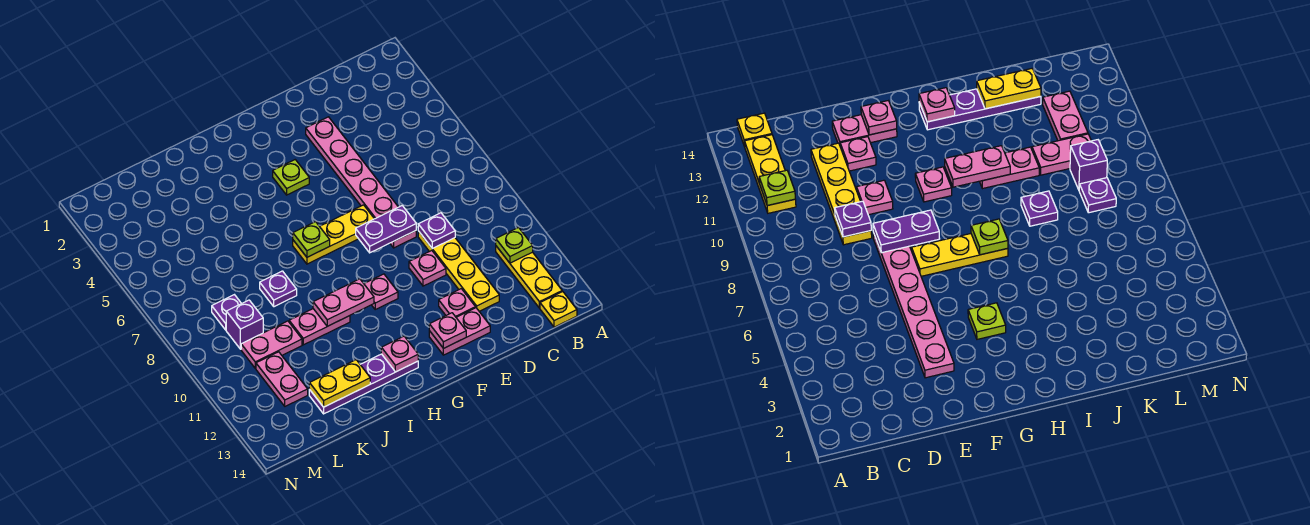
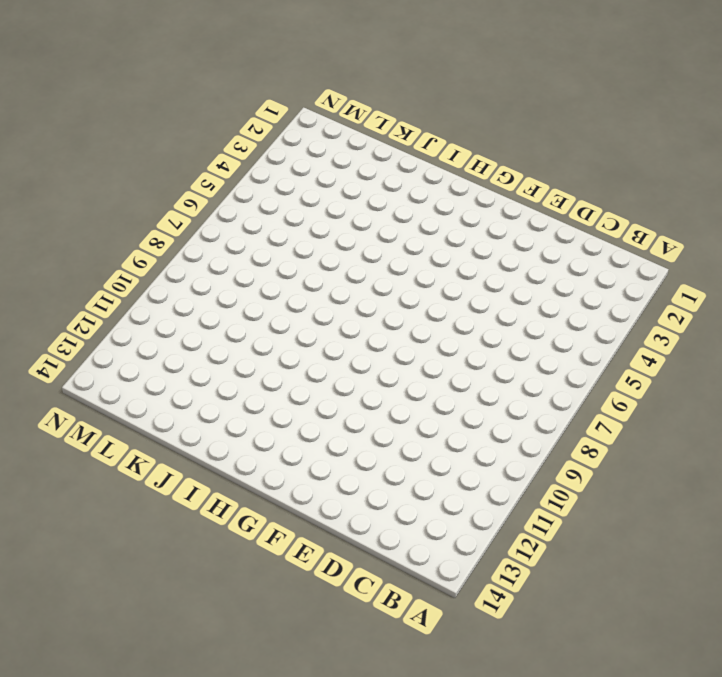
none -> yellow 1x3 plate [496,246,562,308]
none -> yellow 1x1 plate [540,291,577,327]
none -> yellow 1x4 plate [418,231,499,311]

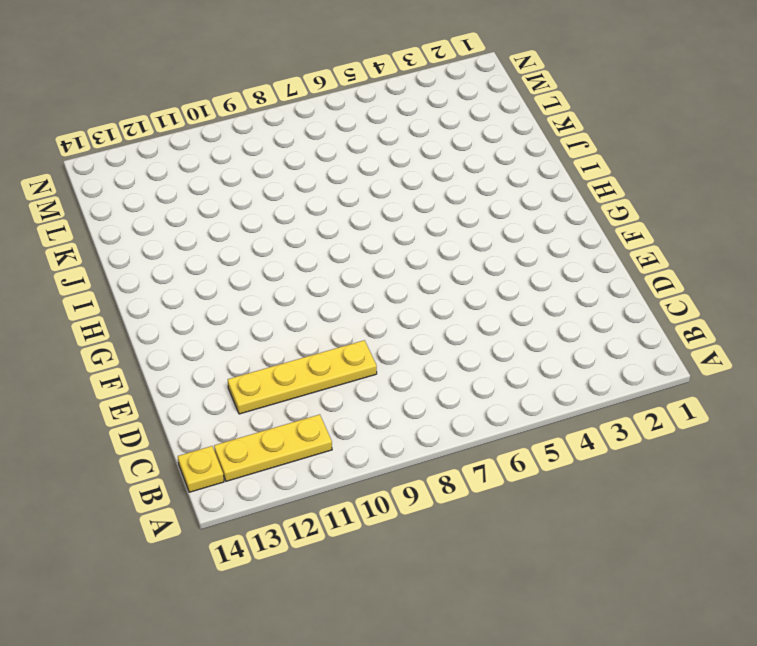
none -> pink 1x6 plate [306,117,416,248]
none -> pink 1x1 plate [409,251,446,286]
none -> pink 1x1 plate [439,289,476,317]

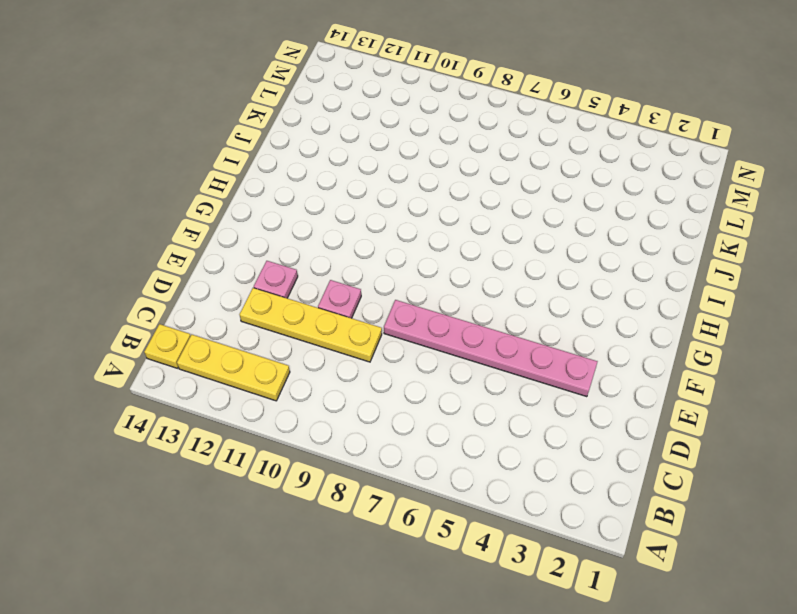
none -> pink 1x2 plate [429,308,490,355]
none -> yellow 1x3 plate [293,205,374,264]
none -> lime 1x1 plate [273,160,309,195]

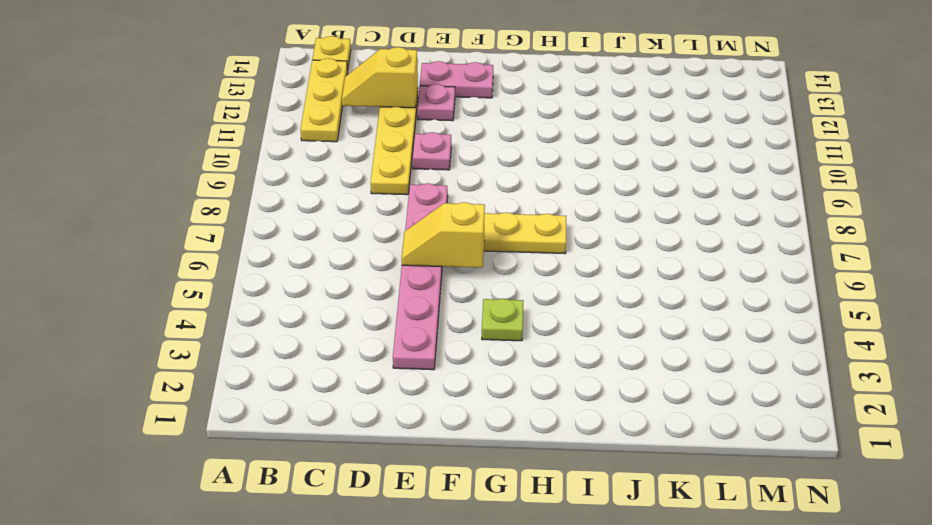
yellow 1x2 slope [342,47,418,108] -> none
yellow 1x2 slope [402,202,485,268] -> none
none -> pink 1x1 plate [364,274,398,309]
none -> purple 1x4 plate [309,354,418,414]
none -> pink 1x2 plate [289,309,350,345]

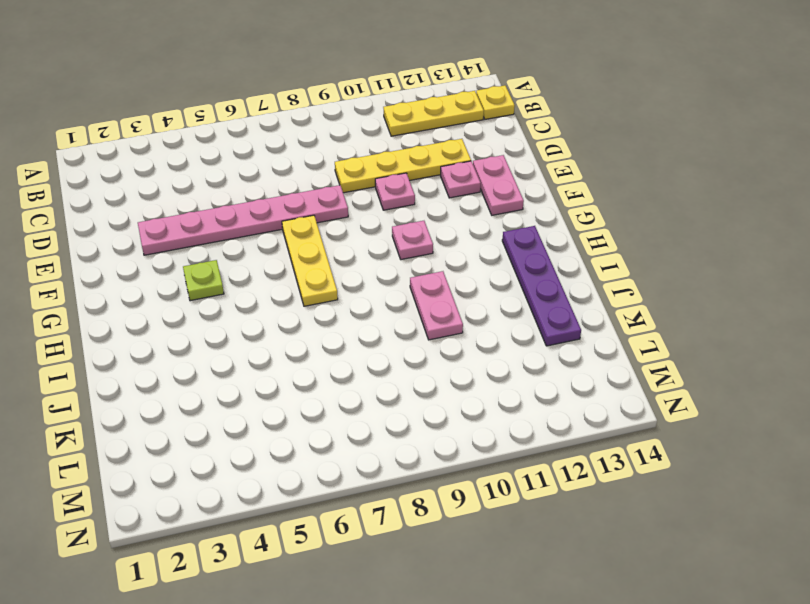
none -> purple 1x1 plate [260,271,297,307]
none -> pink 1x2 plate [241,321,302,368]
none -> purple 1x1 plate [212,295,242,330]

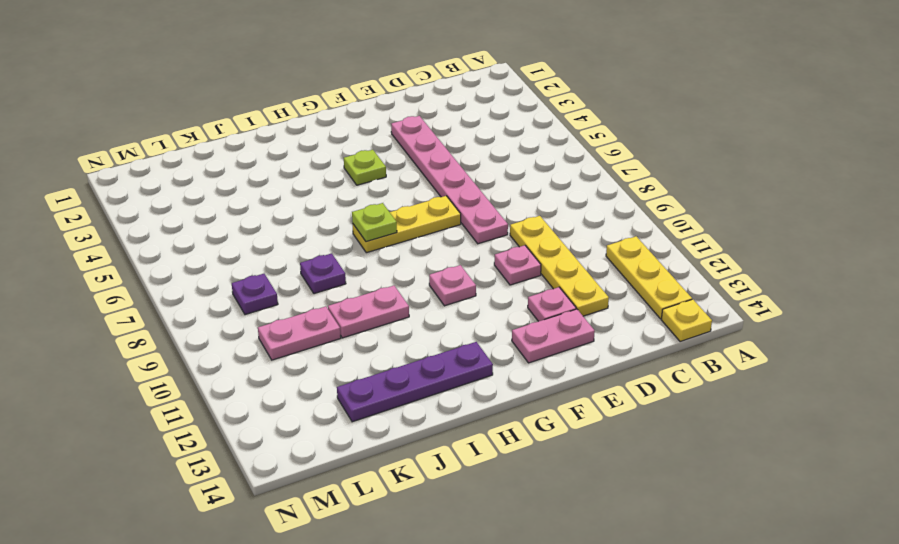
none -> purple 1x1 brick [226,300,263,349]
none -> pink 1x2 plate [256,352,308,406]
none -> lime 1x1 plate [496,228,533,263]

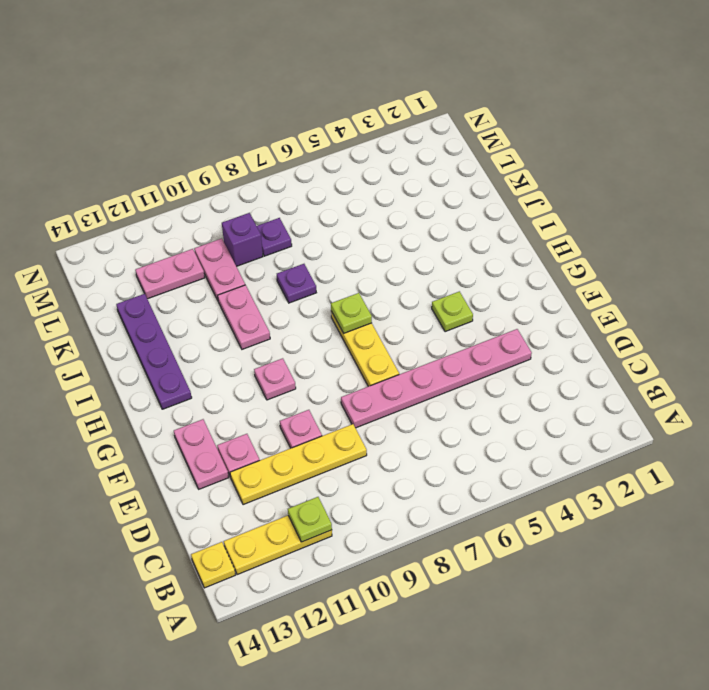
none -> purple 1x1 plate [418,213,455,248]
none -> purple 1x2 plate [356,206,416,253]
none -> pink 1x1 plate [429,313,466,348]

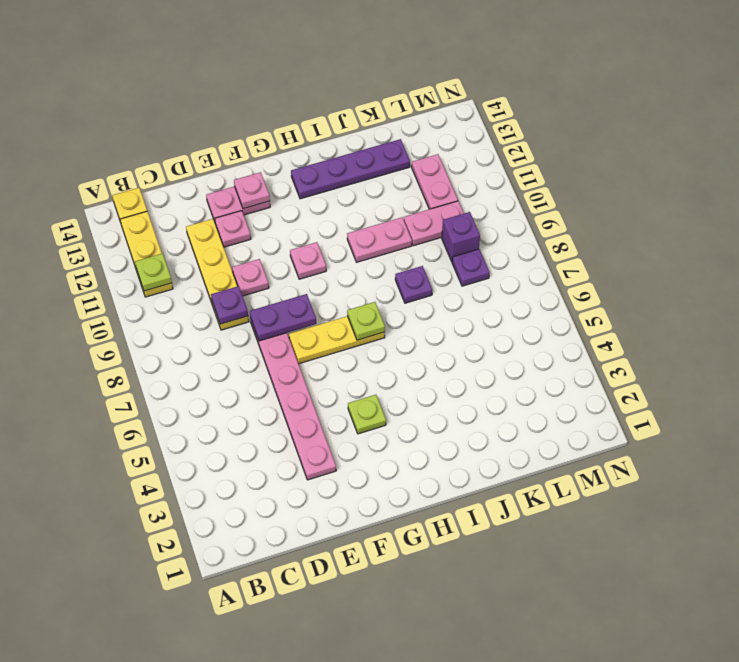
none -> pink 1x2 plate [313,279,374,326]
none -> pink 1x1 plate [381,336,418,372]
none -> yellow 1x2 plate [309,360,370,407]

